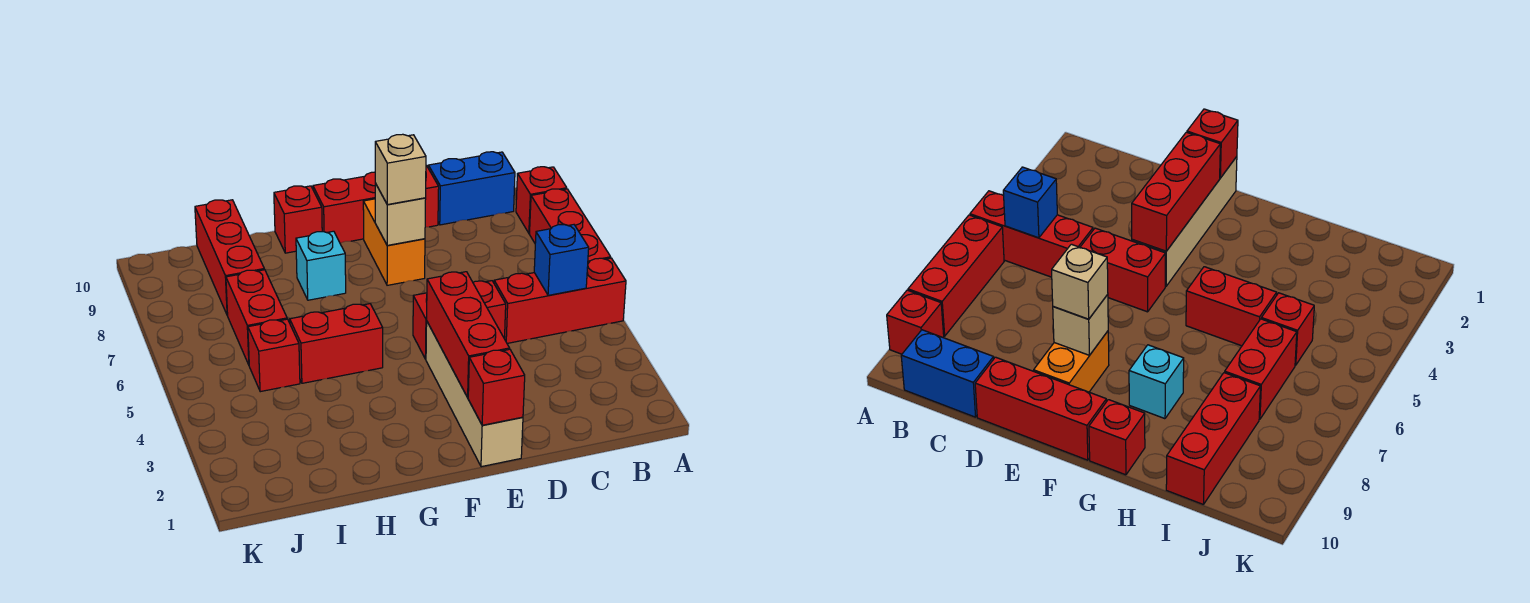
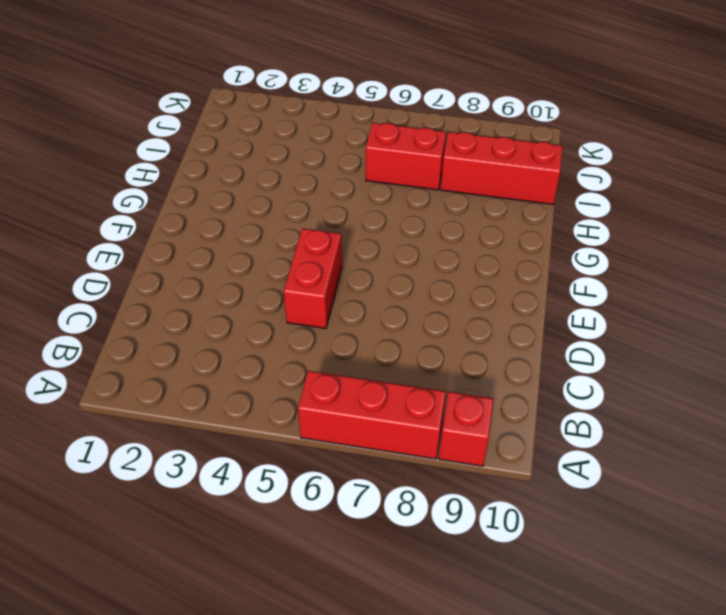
none -> red 1x3 brick [494,258,626,343]
none -> blue 1x2 brick [428,152,515,225]
none -> red 1x3 brick [313,165,439,243]

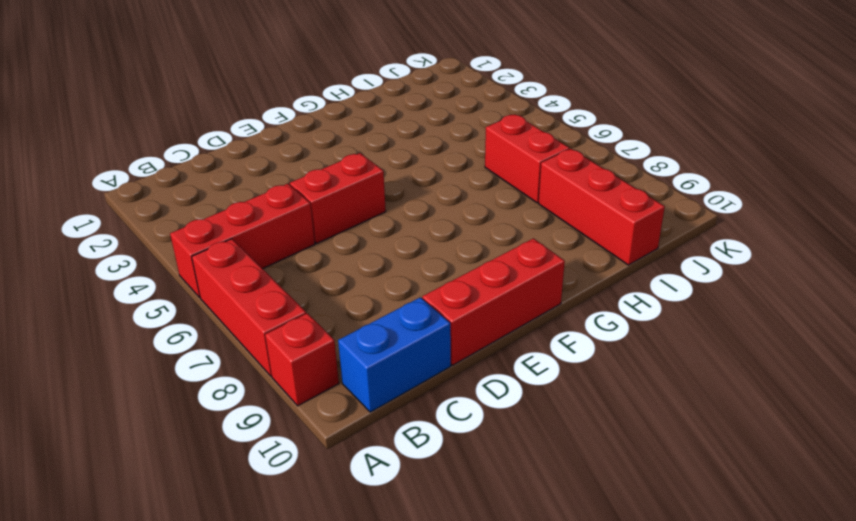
none -> tan 1x4 brick [426,322,523,467]
none -> orange 1x2 brick [363,199,425,285]
none -> red 1x2 brick [290,304,383,383]

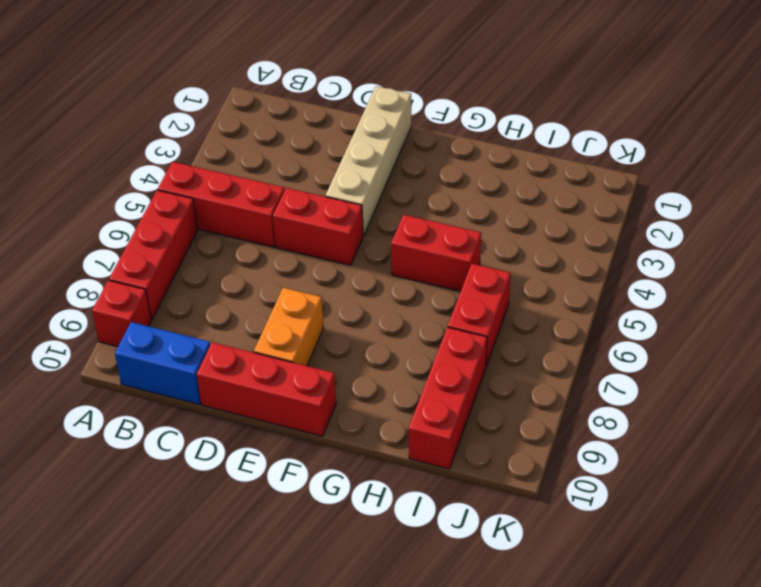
none -> cyan 1x1 brick [296,231,346,300]
none -> red 1x1 brick [274,186,322,253]
none -> red 1x1 brick [248,319,300,392]

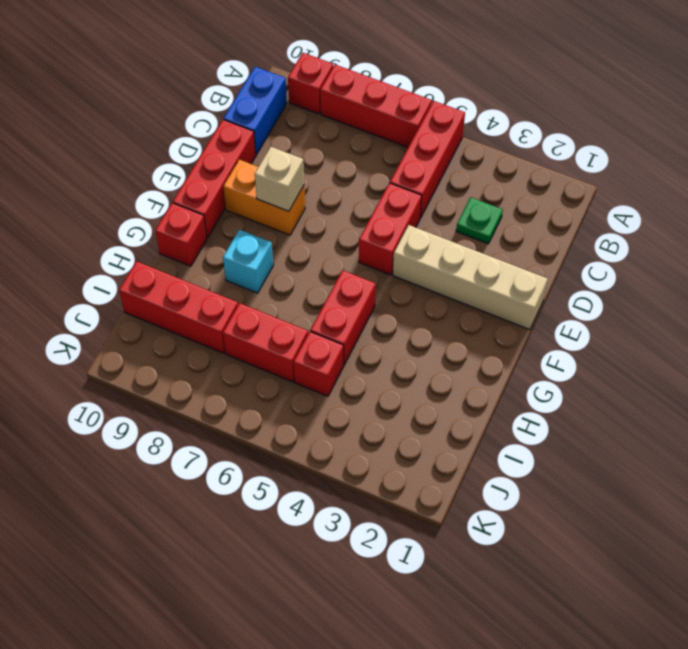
green 1x1 plate [456,197,503,244] -> none
none -> blue 1x1 brick [534,225,589,295]
none -> red 1x1 brick [468,349,525,425]
none -> red 1x3 brick [427,272,509,397]

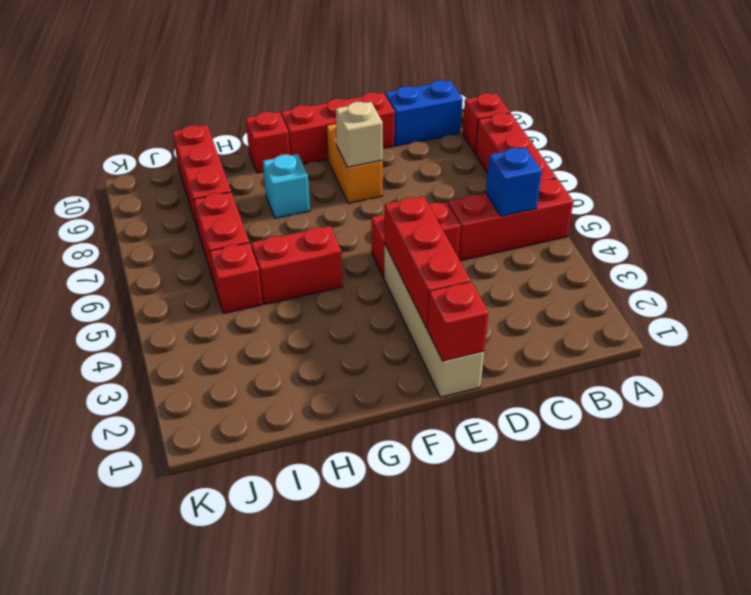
none -> tan 1x1 brick [375,134,426,205]

